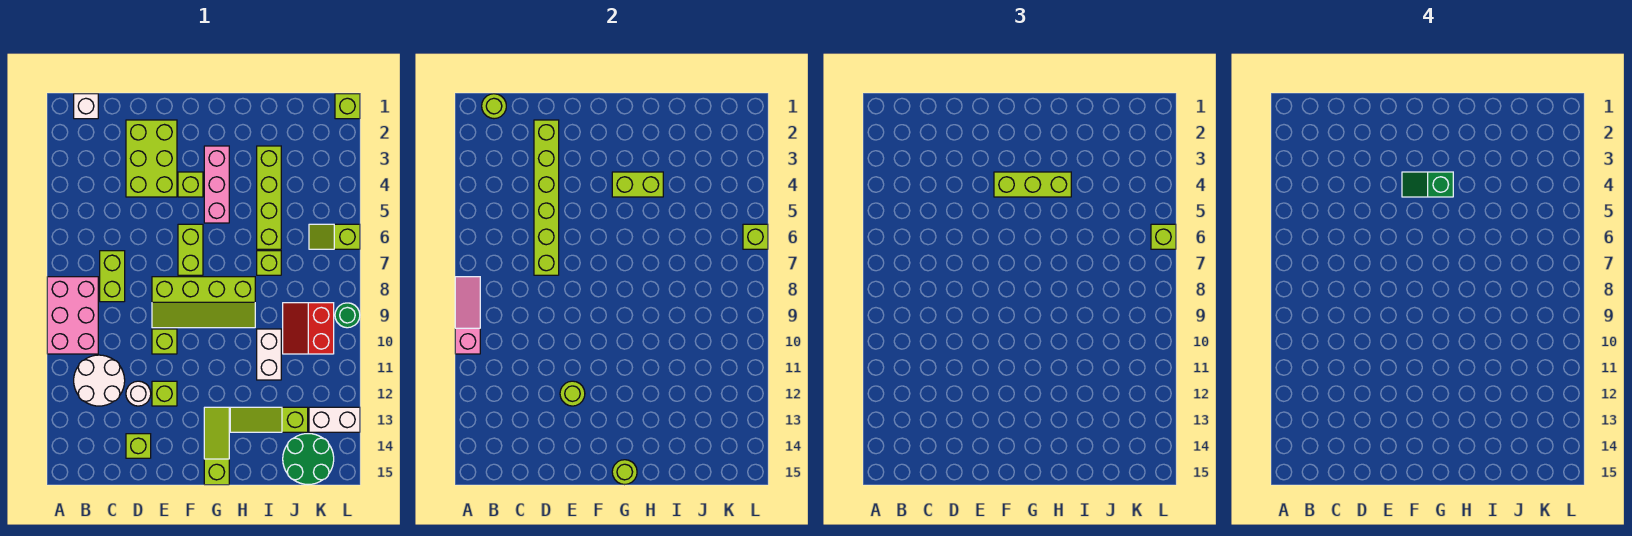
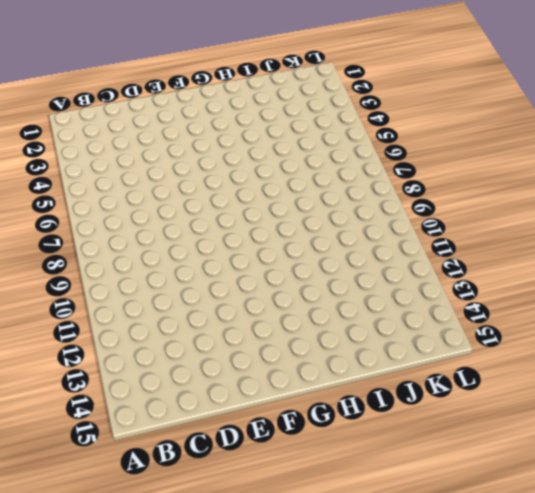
none -> pink 2x3 brick [47,277,98,354]
none -> white 1x1 brick [74,94,98,119]
none -> white 2x2 round brick [74,355,125,406]
none -> lime 1x2 brick [100,251,125,302]

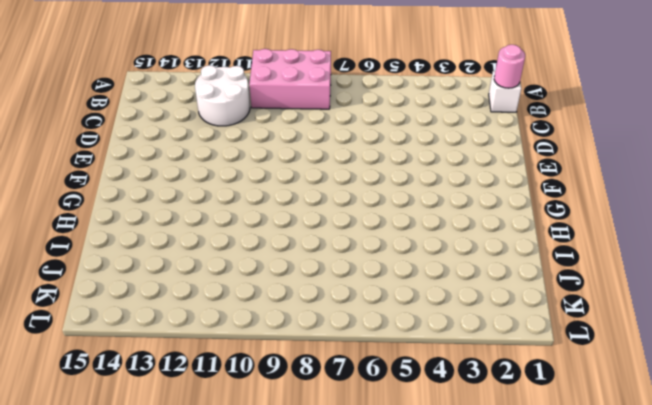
pink 1x1 round brick [494,45,525,88] -> lime 1x1 round brick [482,94,506,119]
none -> lime 1x2 brick [100,251,125,302]
none -> lime 2x3 brick [126,120,177,197]
none -> white 1x1 round brick [126,381,151,406]
none -> lime 1x1 brick [126,434,151,458]

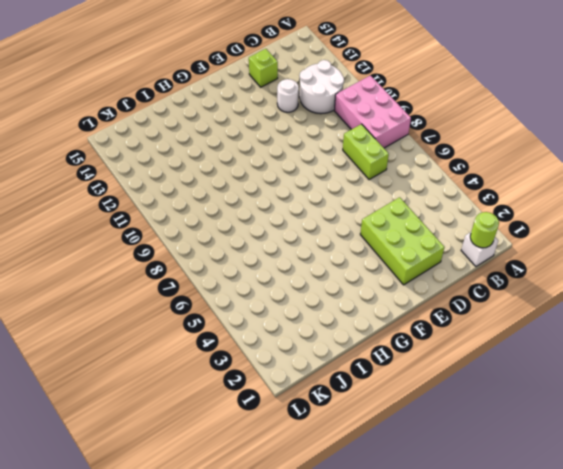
none -> lime 2x4 slope [152,277,255,328]
none -> lime 1x1 brick [152,329,177,354]
none -> lime 1x1 brick [152,381,177,406]
none -> lime 1x1 brick [178,172,203,197]

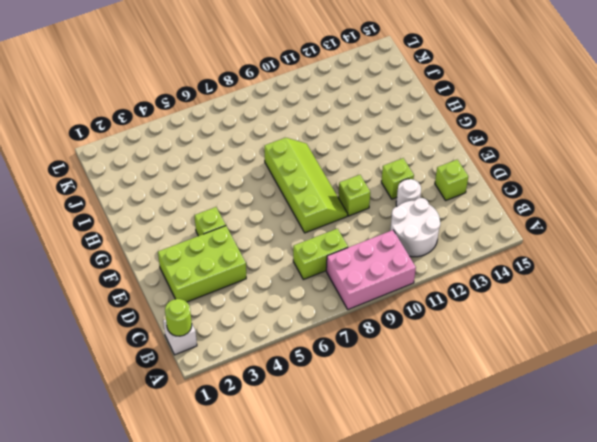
none -> lime 1x2 brick [178,224,203,275]
none -> pink 1x3 brick [204,146,229,223]
none -> lime 1x3 slope [204,407,229,485]
none -> lime 1x3 slope [230,407,308,432]

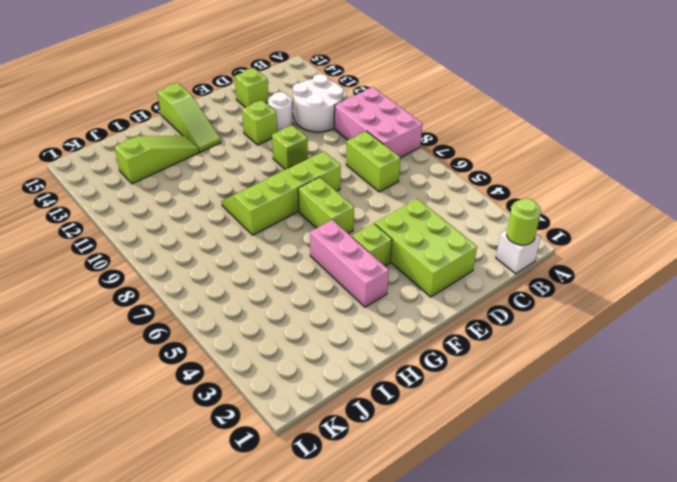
none -> lime 1x4 brick [257,146,281,249]
none -> lime 1x1 brick [257,251,281,275]
none -> white 1x2 brick [257,329,281,380]
none -> red 2x2 slope [283,303,334,354]

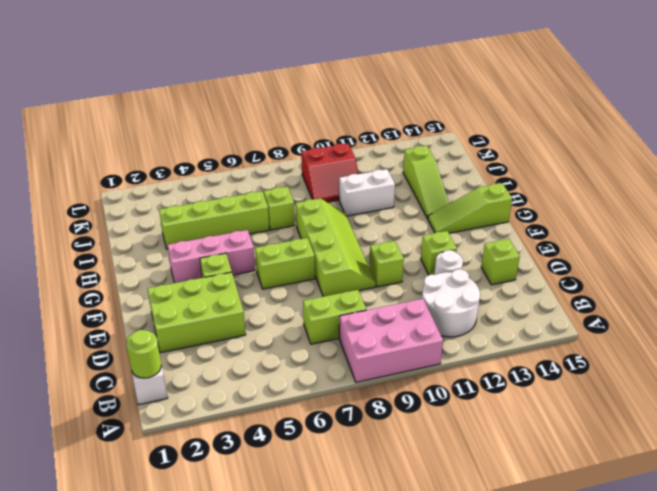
none -> green 2x2 round brick [283,434,334,485]
none -> lime 1x2 slope [309,224,360,249]
none -> white 1x2 brick [309,407,360,432]
none -> lime 1x1 brick [335,94,360,119]

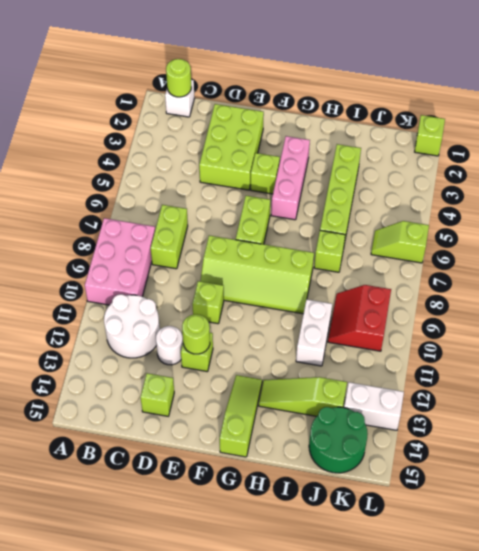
none -> green 1x1 round brick [335,303,360,328]
none -> pink 1x3 slope [455,277,480,354]
none -> lime 1x6 brick [534,120,559,275]
none -> lime 1x2 brick [612,172,663,197]

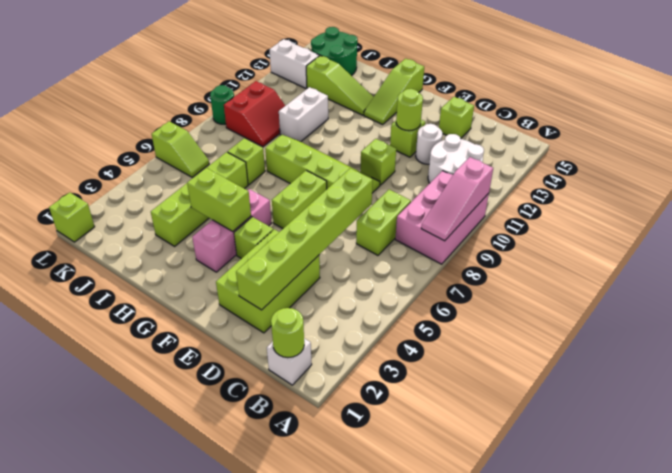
none -> lime 1x1 round brick [612,460,637,485]
none -> lime 1x1 brick [743,224,768,249]
none -> lime 1x3 brick [994,172,1071,197]
none -> lime 1x1 brick [1151,224,1176,249]

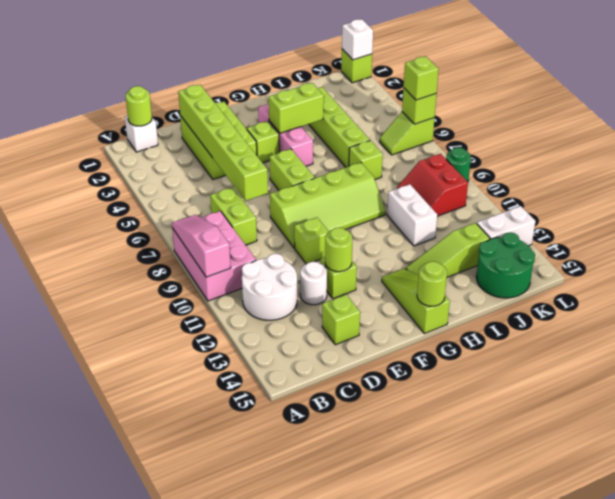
white 1x1 brick [342,19,373,60] -> none
none -> lime 1x3 brick [994,172,1071,197]
none -> green 1x2 slope [1402,172,1453,197]

